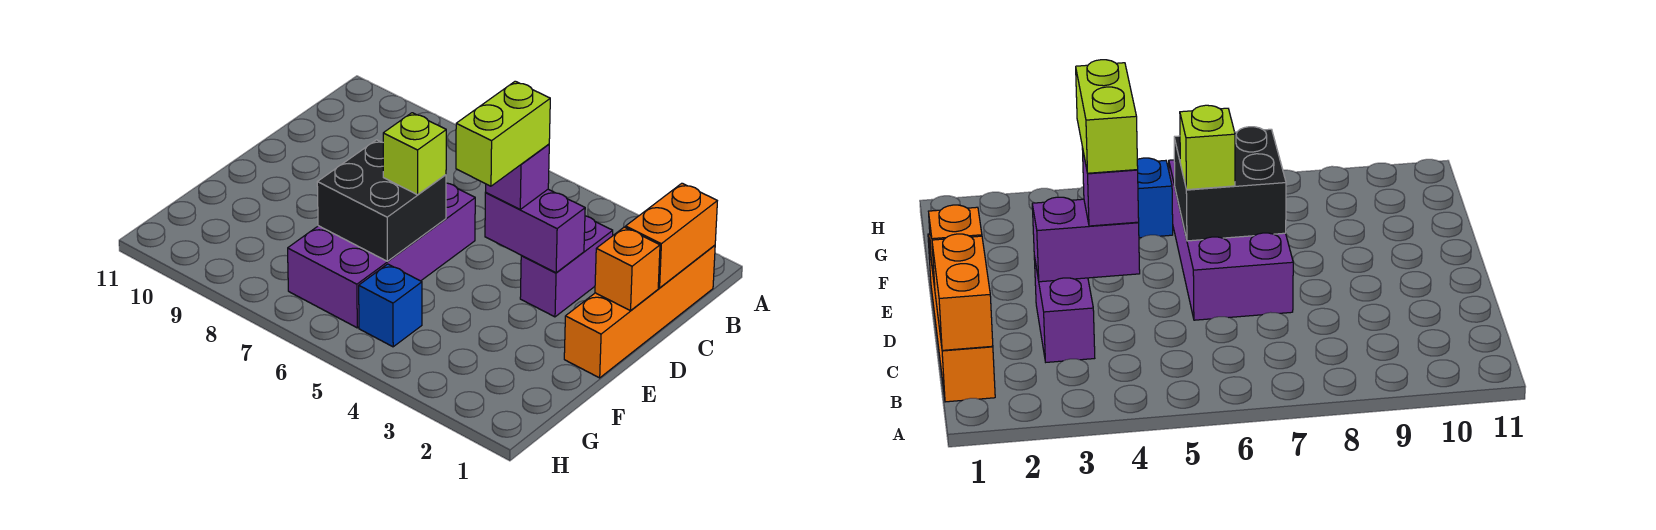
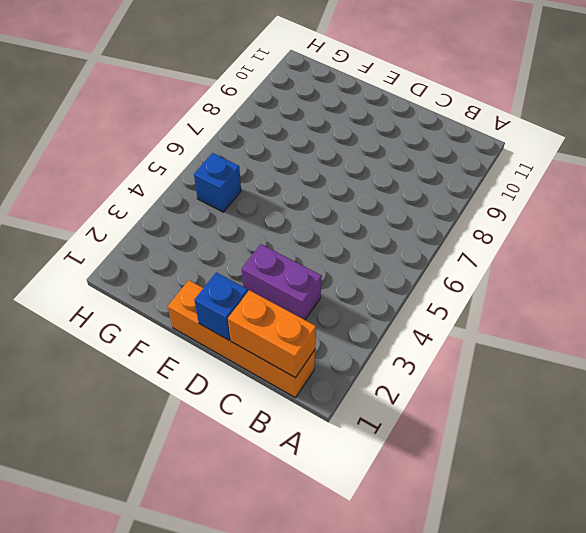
blue 1x1 brick [194,272,248,340] -> orange 1x1 brick [595,227,660,311]
none -> purple 2x4 brick [288,183,475,328]
none -> purple 1x2 brick [485,189,585,273]

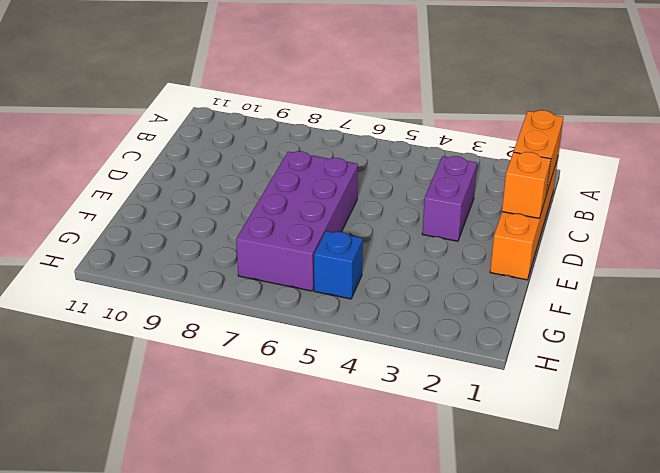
none -> purple 1x2 brick [485,189,585,273]
none -> black 2x2 brick [317,140,446,261]

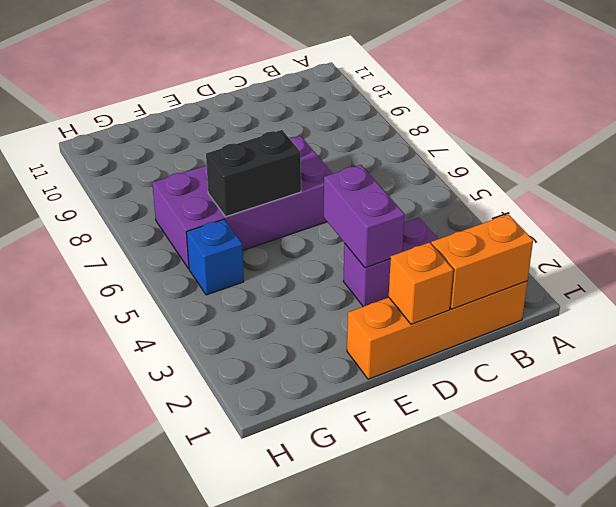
black 1x2 brick [206,130,301,217] -> black 2x2 brick [317,140,446,261]
none -> purple 1x1 brick [486,144,549,209]
none -> lime 1x1 brick [383,113,446,195]

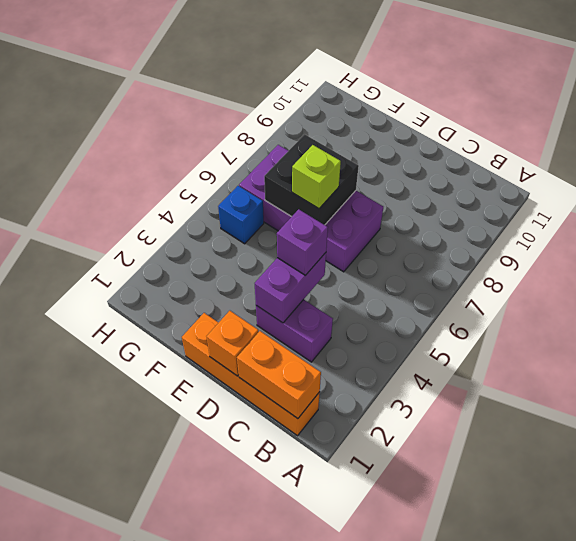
none -> lime 1x2 brick [456,81,550,186]

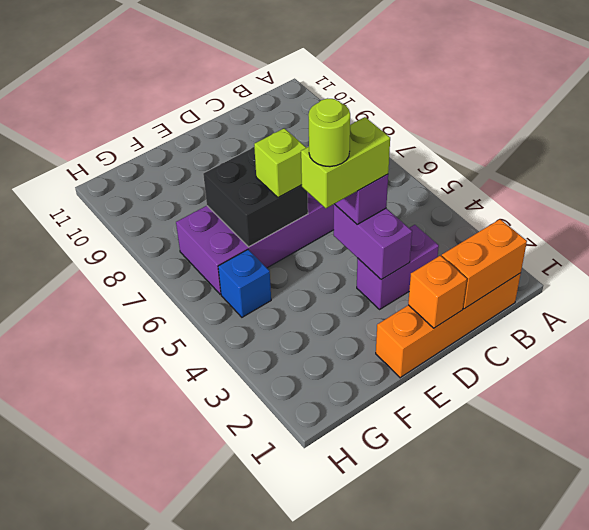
lime 1x1 round brick [309,98,350,167] -> none

